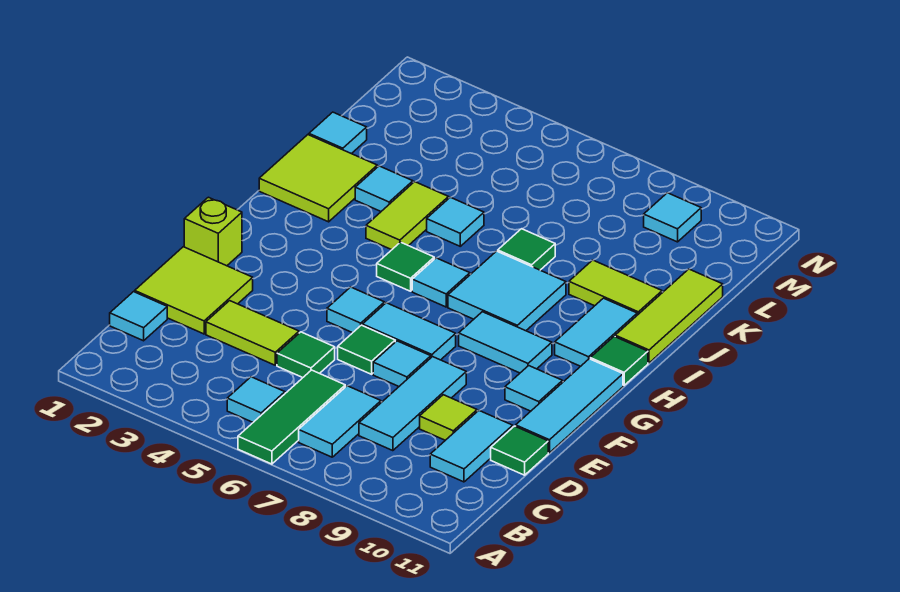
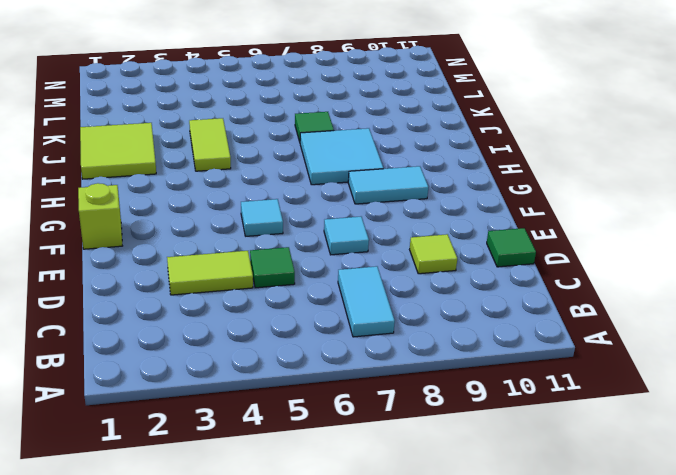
none -> green 1x3 tile [238,370,345,464]
none -> cyan 1x1 tile [227,377,285,422]
none -> cyan 1x1 tile [110,292,167,341]
none -> cyan 1x3 tile [359,357,466,451]

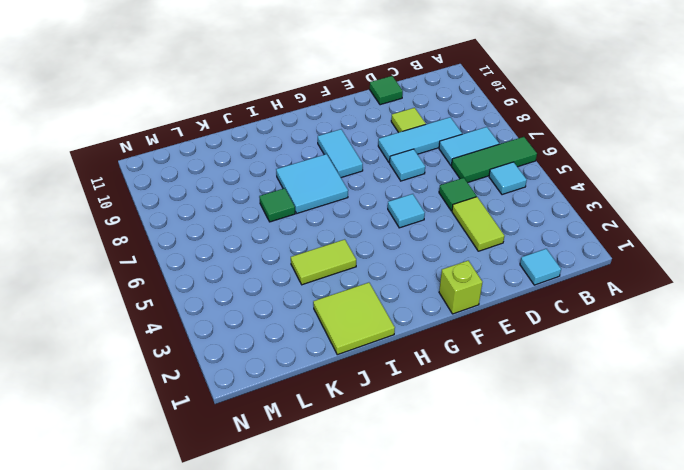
none -> cyan 1x2 tile [430,410,513,482]
none -> lime 2x2 tile [135,247,253,334]
none -> green 1x1 tile [338,325,395,374]
none -> cyan 1x3 tile [516,359,623,453]

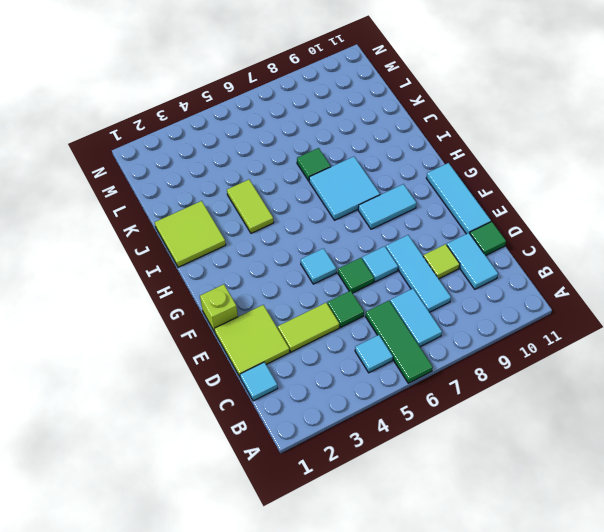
none -> cyan 1x2 tile [363,303,456,360]
none -> cyan 1x1 tile [505,366,563,411]
none -> green 1x1 tile [377,242,434,291]
none -> cyan 1x1 tile [412,258,470,307]

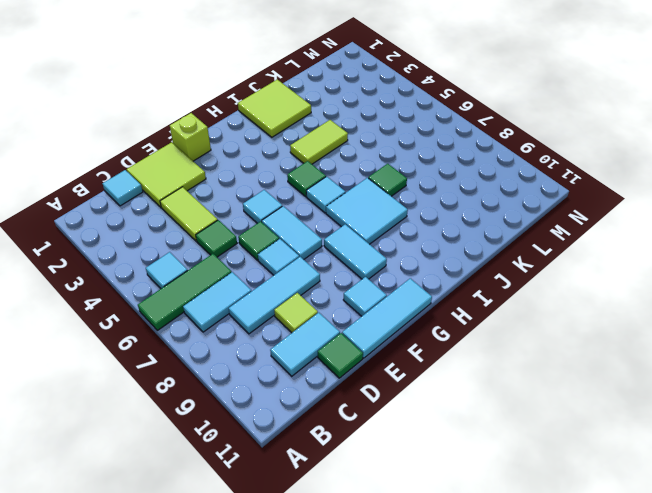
none -> cyan 1x2 tile [555,298,637,366]
none -> green 1x1 tile [590,336,648,385]
none -> lime 1x3 tile [615,269,723,363]
none -> cyan 1x1 tile [355,166,413,211]

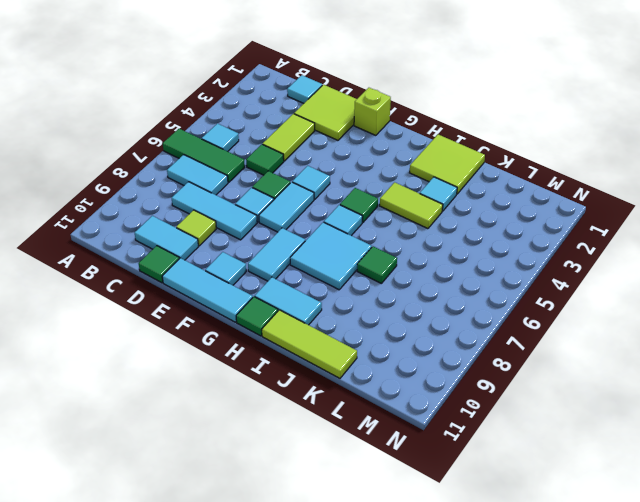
none -> cyan 1x1 tile [427,197,484,246]
none -> lime 1x2 tile [569,260,662,315]
none -> cyan 1x1 tile [309,112,367,154]
none -> cyan 1x1 tile [644,193,701,242]

